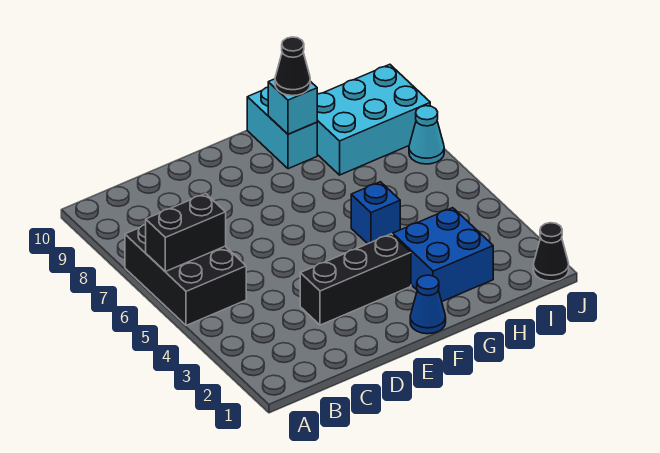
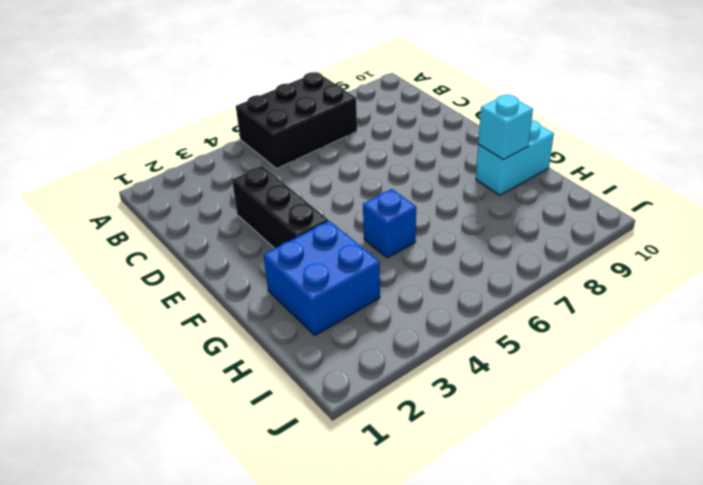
none -> blue 1x1 cone [410,275,446,334]
none -> cyan 2x3 brick [317,64,430,175]
none -> black 1x1 cone [533,223,569,281]

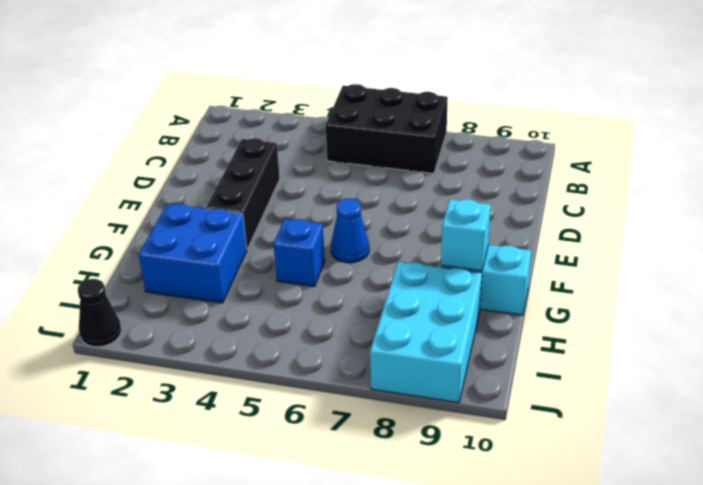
blue 1x1 cone [331,199,369,263] -> blue 1x1 cone moved to [410,275,446,334]
none -> cyan 1x1 cone [409,106,444,164]
none -> black 1x2 brick [145,193,226,272]
none -> black 1x1 cone [275,37,310,96]

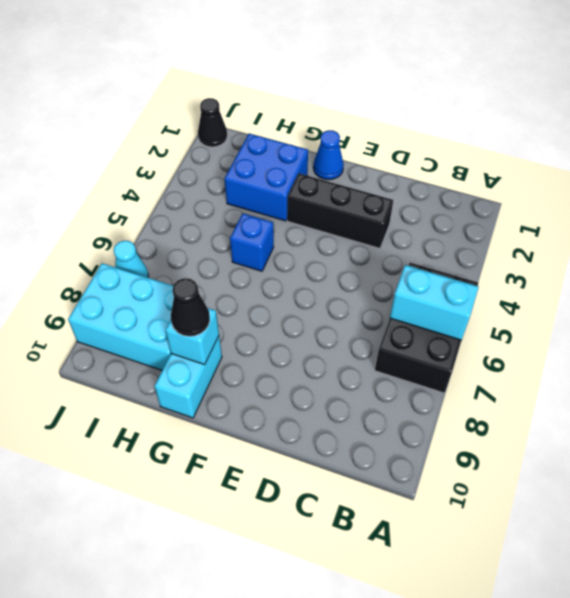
cyan 1x2 brick [390,265,479,340] -> black 1x2 brick [145,193,226,272]

